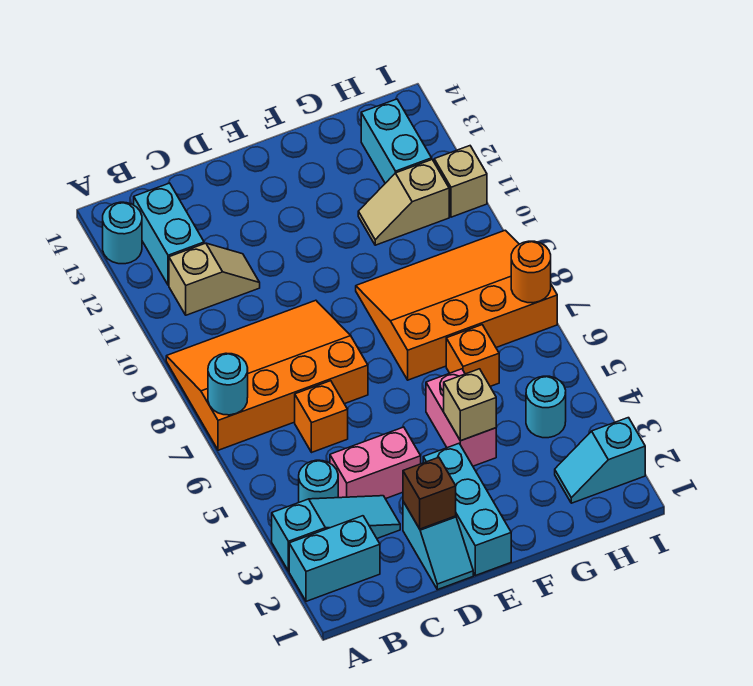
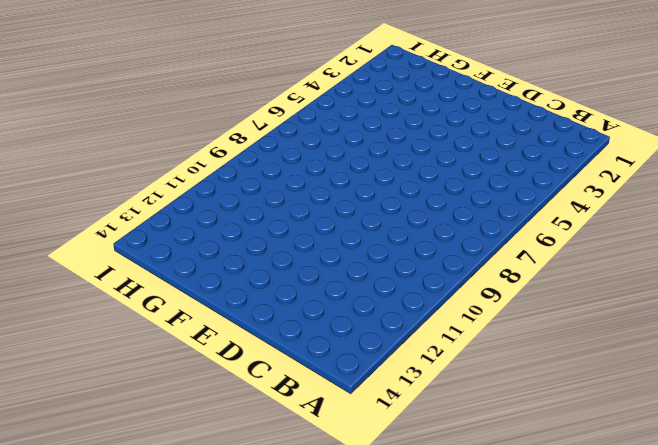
none -> cyan 1x2 brick [289,516,380,601]
none -> cyan 1x3 slope [272,496,400,571]
none -> orange 3x4 slope [166,300,368,450]

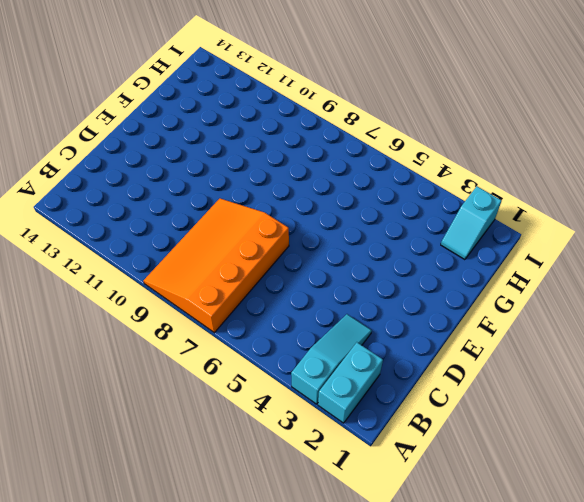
none -> cyan 1x1 round brick [103,202,142,264]
none -> cyan 1x1 round brick [299,460,338,502]
none -> tan 1x2 slope [169,243,260,315]

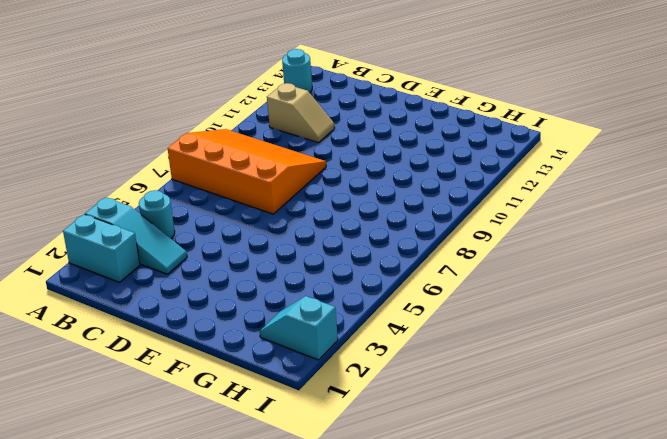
none -> cyan 1x2 brick [134,183,204,285]
none -> pink 1x2 brick [330,427,421,499]
none -> orange 1x1 brick [295,381,348,452]

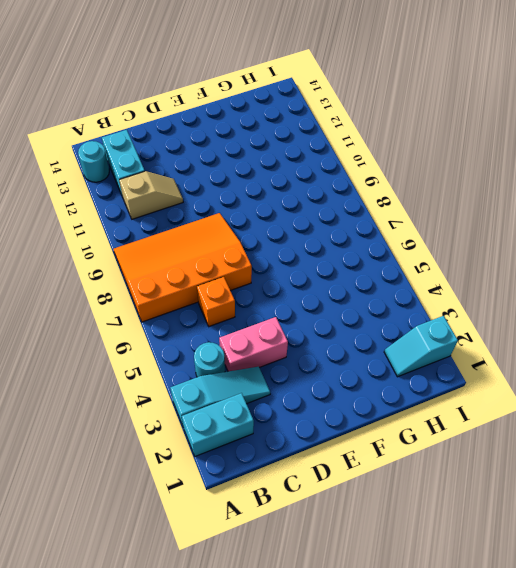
none -> cyan 1x2 slope [403,502,473,590]
none -> cyan 1x3 brick [423,444,511,576]
none -> pink 1x2 brick [426,369,496,466]

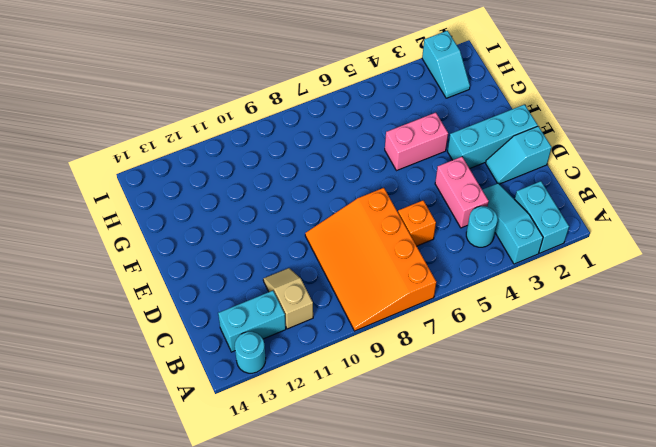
cyan 1x2 slope [486,126,552,184] -> cyan 1x2 slope turned to [403,502,473,590]
none -> orange 3x4 slope [356,230,557,380]
none -> orange 1x1 brick [446,325,499,386]
none -> tan 1x2 slope [358,160,449,245]

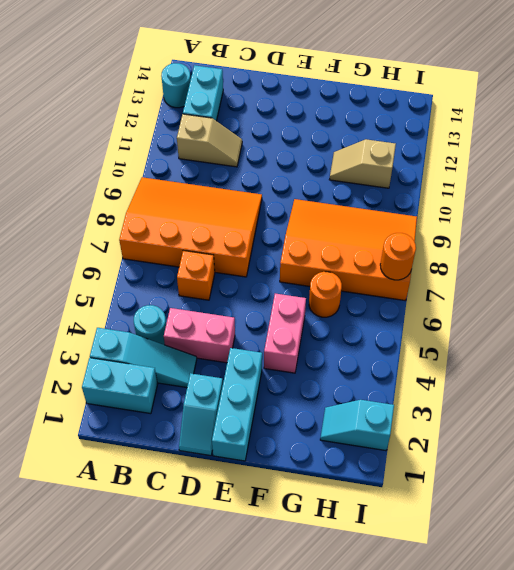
orange 1x1 round brick [309,272,342,317] -> orange 1x1 brick [446,325,499,386]
none -> cyan 1x1 round brick [526,376,566,438]
none -> cyan 1x2 brick [361,99,432,183]
none -> tan 1x1 brick [434,146,487,217]

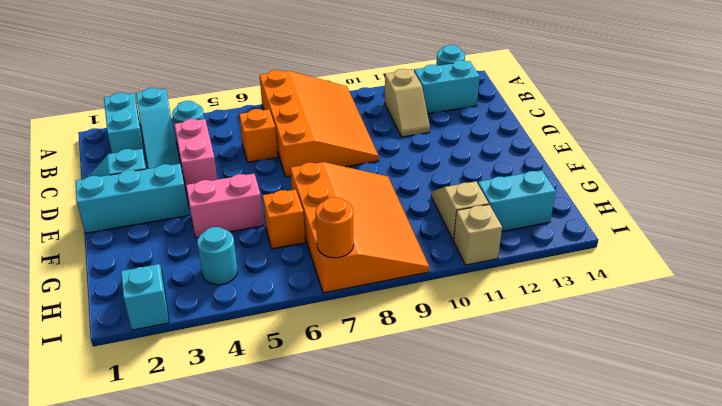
none -> cyan 1x1 round brick [208,353,248,415]
none -> brown 1x1 brick [403,457,456,529]
none -> tan 1x1 brick [444,369,496,441]

